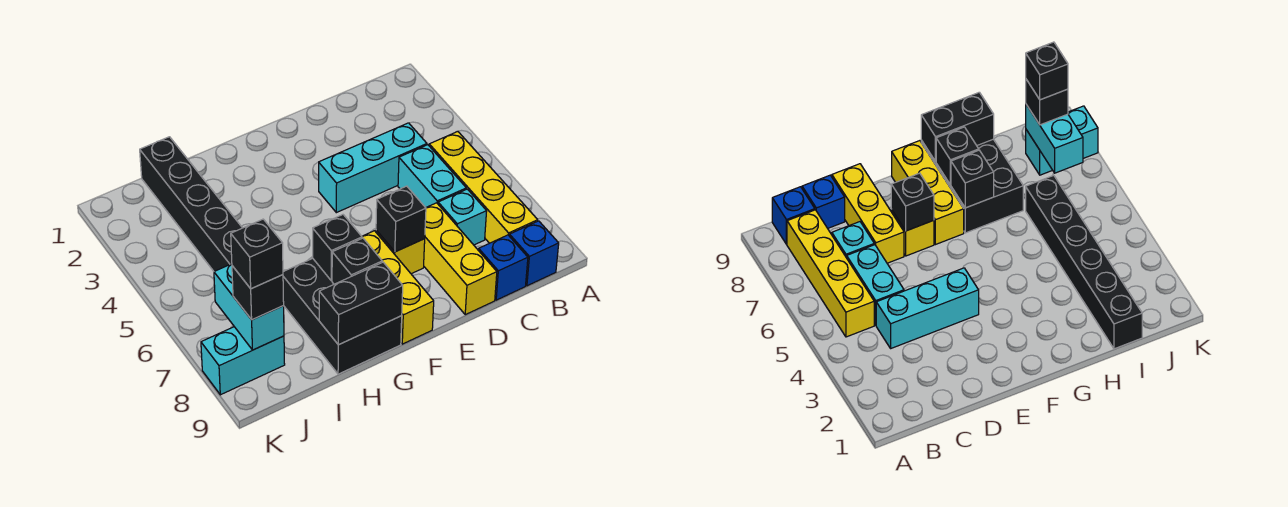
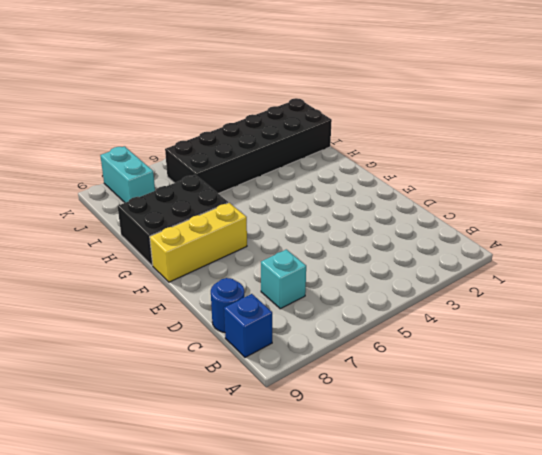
blue 1x1 round brick [211,278,244,332] -> blue 1x1 brick [479,235,528,300]
black 2x6 brick [165,98,332,194] -> black 1x6 brick [140,137,242,271]
none -> yellow 1x4 brick [429,131,538,243]
none -> cyan 1x3 brick [319,123,427,213]
none -> cyan 1x2 brick [398,145,466,208]

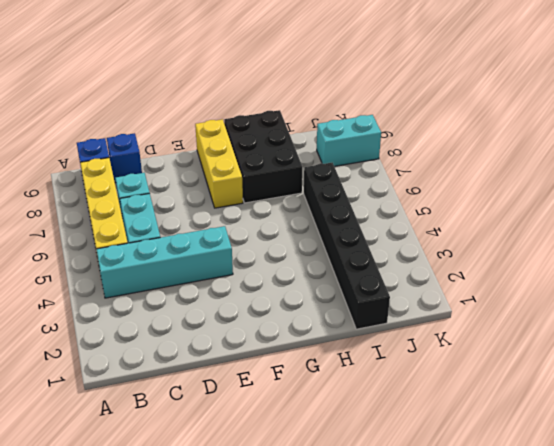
cyan 1x4 brick [96,226,233,298] -> cyan 1x3 brick [319,123,427,213]
none -> yellow 1x3 brick [424,203,497,315]
none -> yellow 1x1 brick [376,230,425,274]
none -> black 1x1 brick [376,186,426,252]

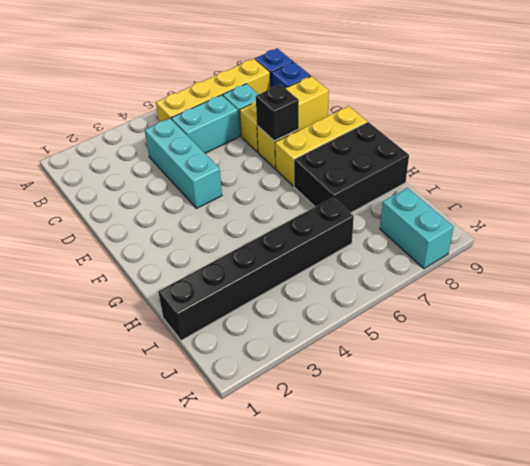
none -> black 1x1 brick [313,215,362,281]
none -> black 1x1 brick [332,238,382,284]
none -> black 1x2 brick [319,262,403,345]

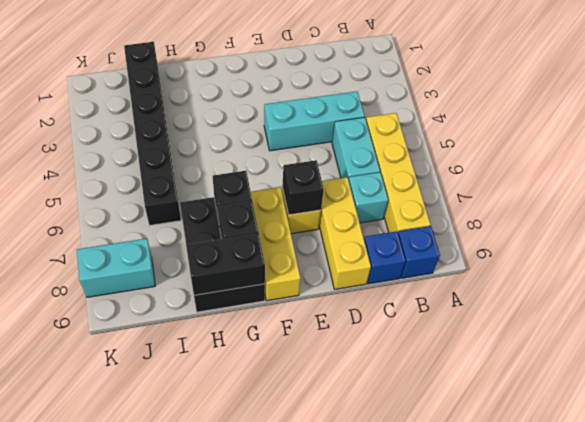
none -> cyan 1x2 brick [214,264,284,350]
none -> black 1x1 brick [232,266,284,320]
none -> black 1x1 brick [231,219,283,289]

